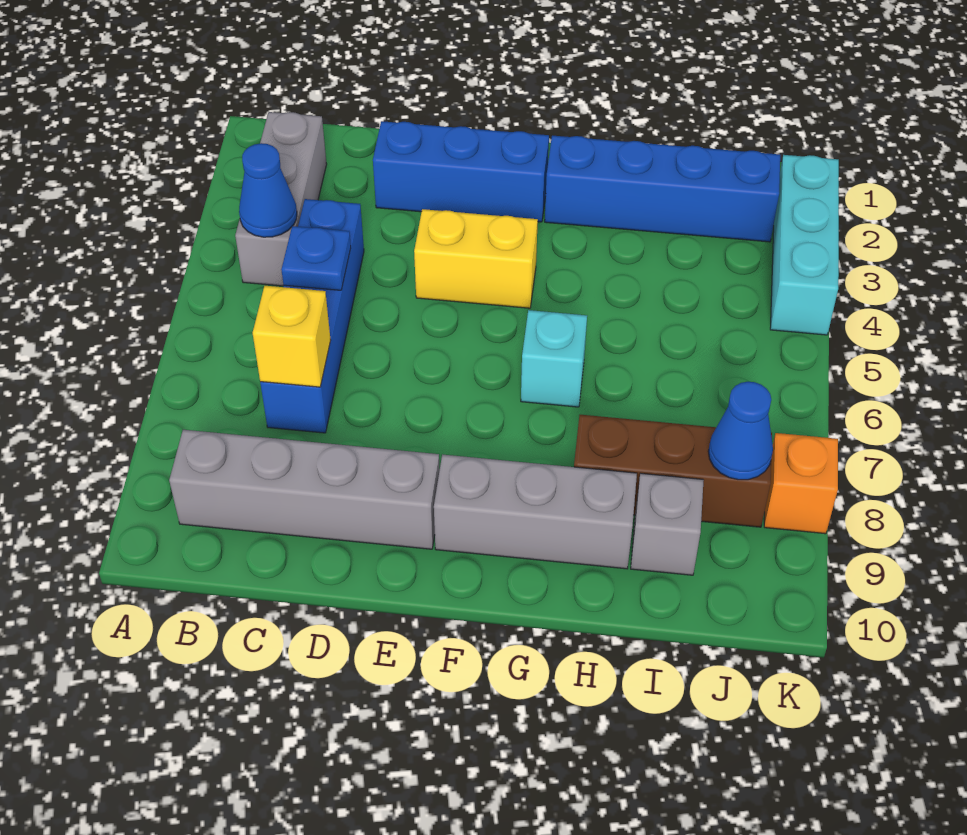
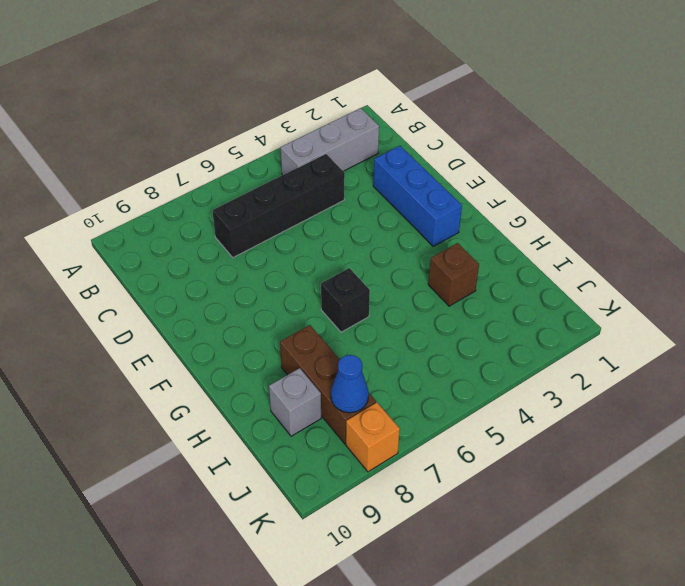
black 1x4 brick [212,154,345,258] -> blue 1x4 brick [260,199,364,433]
black 1x1 brick [321,268,370,332] -> cyan 1x1 brick [521,310,587,407]
brown 1x1 brick [428,243,479,306] -> none
none -> grey 1x4 brick [169,430,440,549]
none -> yellow 1x2 brick [414,209,538,308]
none -> grey 1x3 brick [434,454,637,569]

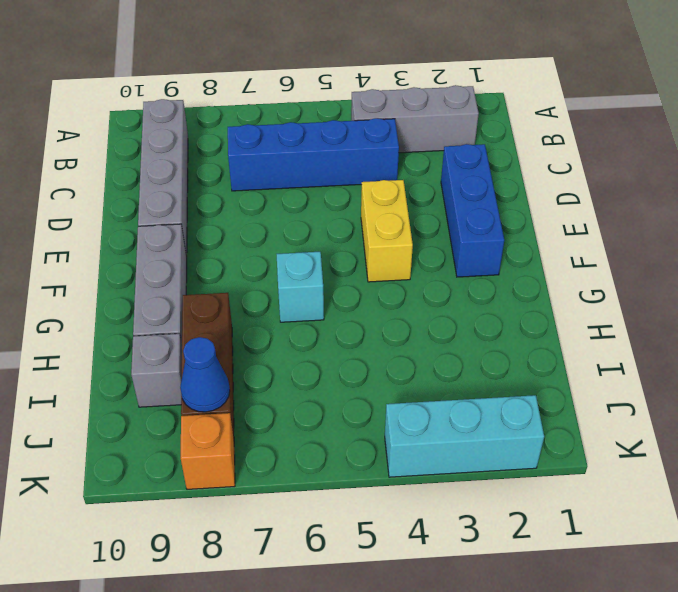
none -> blue 1x4 brick [545,136,780,242]
none -> blue 1x1 cone [239,143,297,237]
none -> blue 1x1 plate [281,226,351,290]

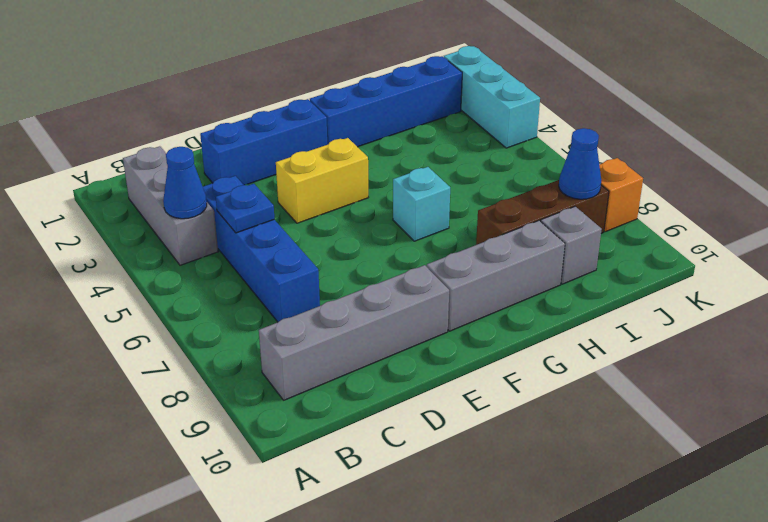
none -> yellow 1x1 brick [252,286,331,387]

